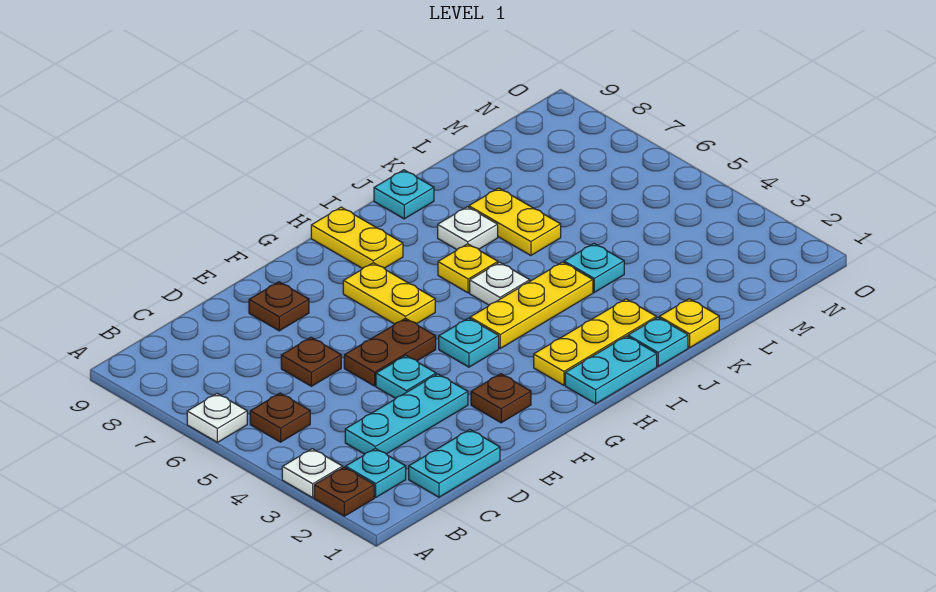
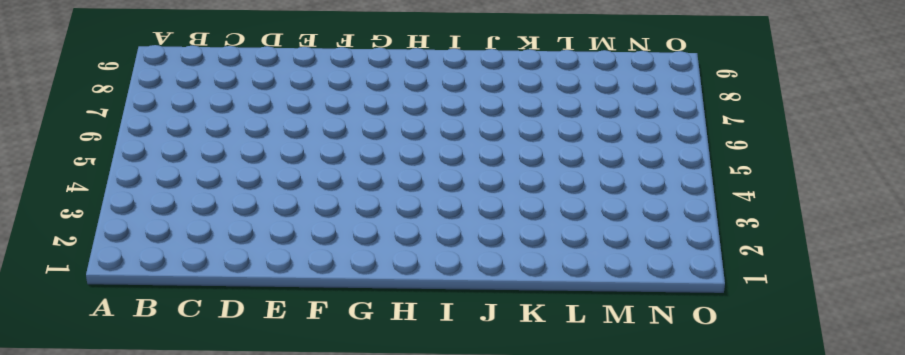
none -> brown 1x1 plate [314,467,374,516]
none -> white 1x1 plate [282,449,343,498]
none -> white 1x1 plate [187,394,247,442]

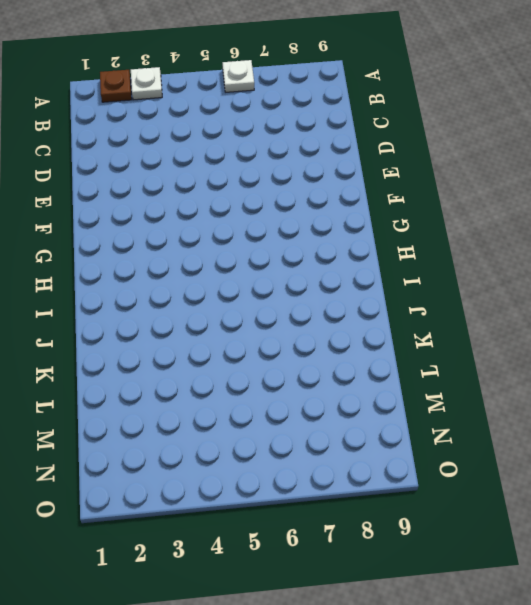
none -> cyan 1x1 plate [346,448,406,497]
none -> brown 1x1 plate [250,393,310,442]
none -> cyan 1x2 plate [409,430,500,497]

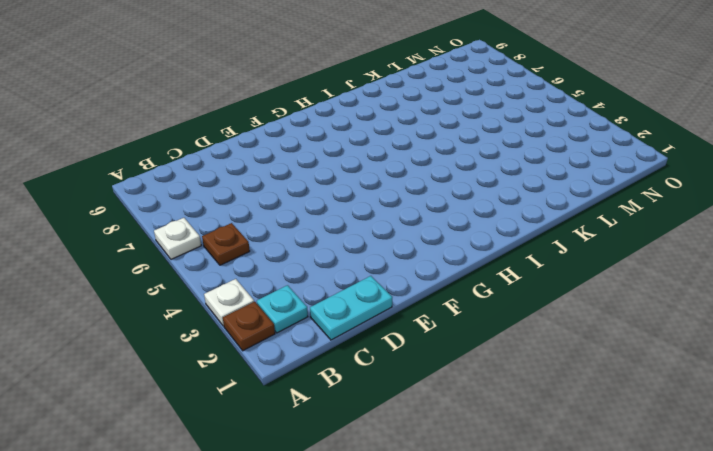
none -> cyan 1x3 plate [345,374,468,454]
none -> brown 1x1 plate [281,337,341,386]
none -> cyan 1x1 plate [376,356,436,398]

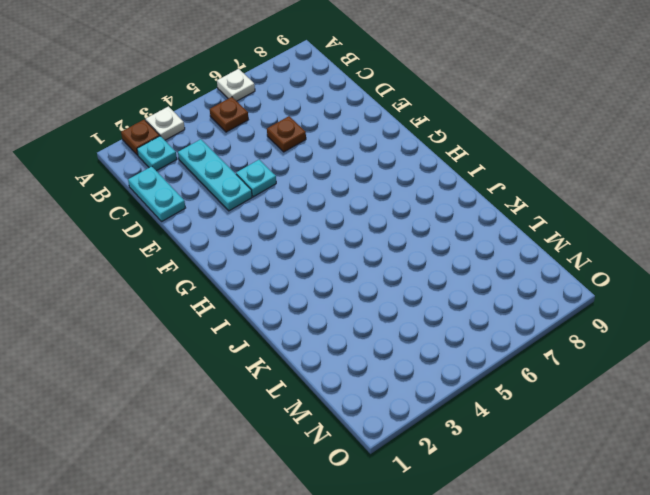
none -> brown 1x2 plate [344,318,436,386]
none -> brown 1x1 plate [249,282,309,331]
none -> brown 1x1 plate [471,374,531,423]

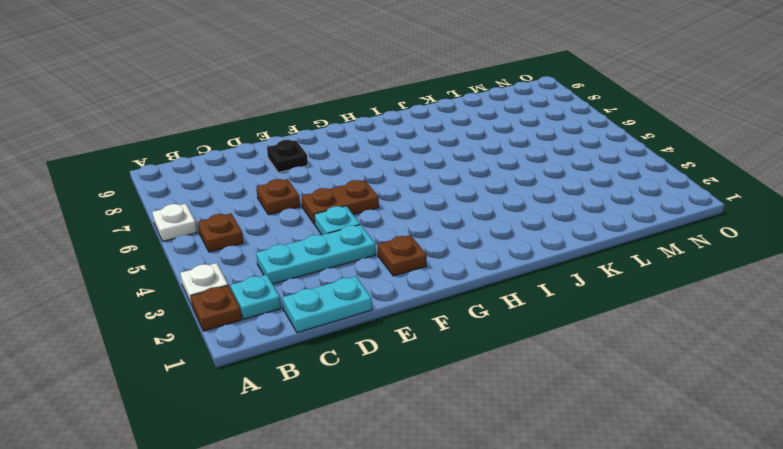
black 1x1 plate [267,140,308,173] -> brown 1x1 plate [249,282,309,331]
none -> cyan 1x1 plate [439,318,499,367]
none -> yellow 1x2 plate [343,263,435,324]
none -> cyan 1x2 plate [565,336,657,404]

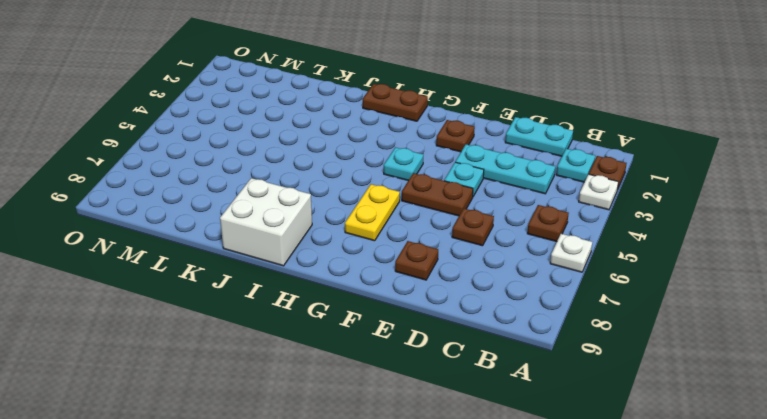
brown 1x2 plate [362,84,428,121] -> cyan 1x2 plate [565,336,657,404]
white 2x2 brick [220,178,312,266] -> cyan 1x1 plate [374,170,434,219]
none -> yellow 1x3 plate [534,299,656,385]
none -> yellow 1x3 plate [470,262,593,348]
none -> yellow 1x2 plate [311,207,403,269]

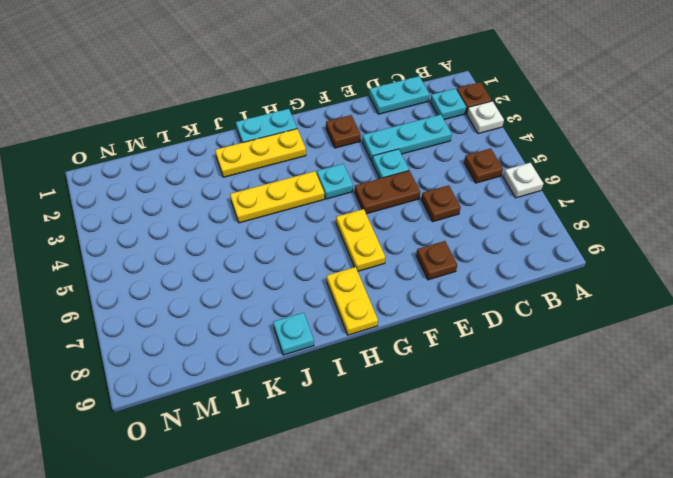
none -> white 1x1 plate [470,262,530,305]
none -> yellow 1x1 plate [438,244,498,293]
none -> cyan 1x1 plate [628,317,688,366]

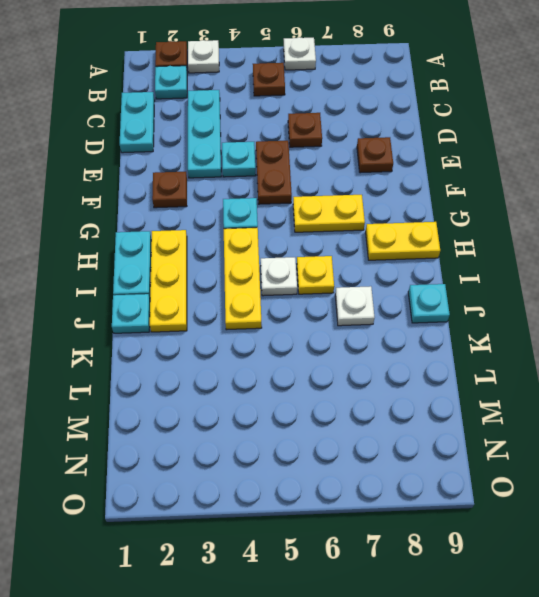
none -> yellow 1x1 plate [659,299,719,348]
none -> cyan 1x1 plate [564,244,624,292]
none -> yellow 1x2 plate [469,188,561,256]

